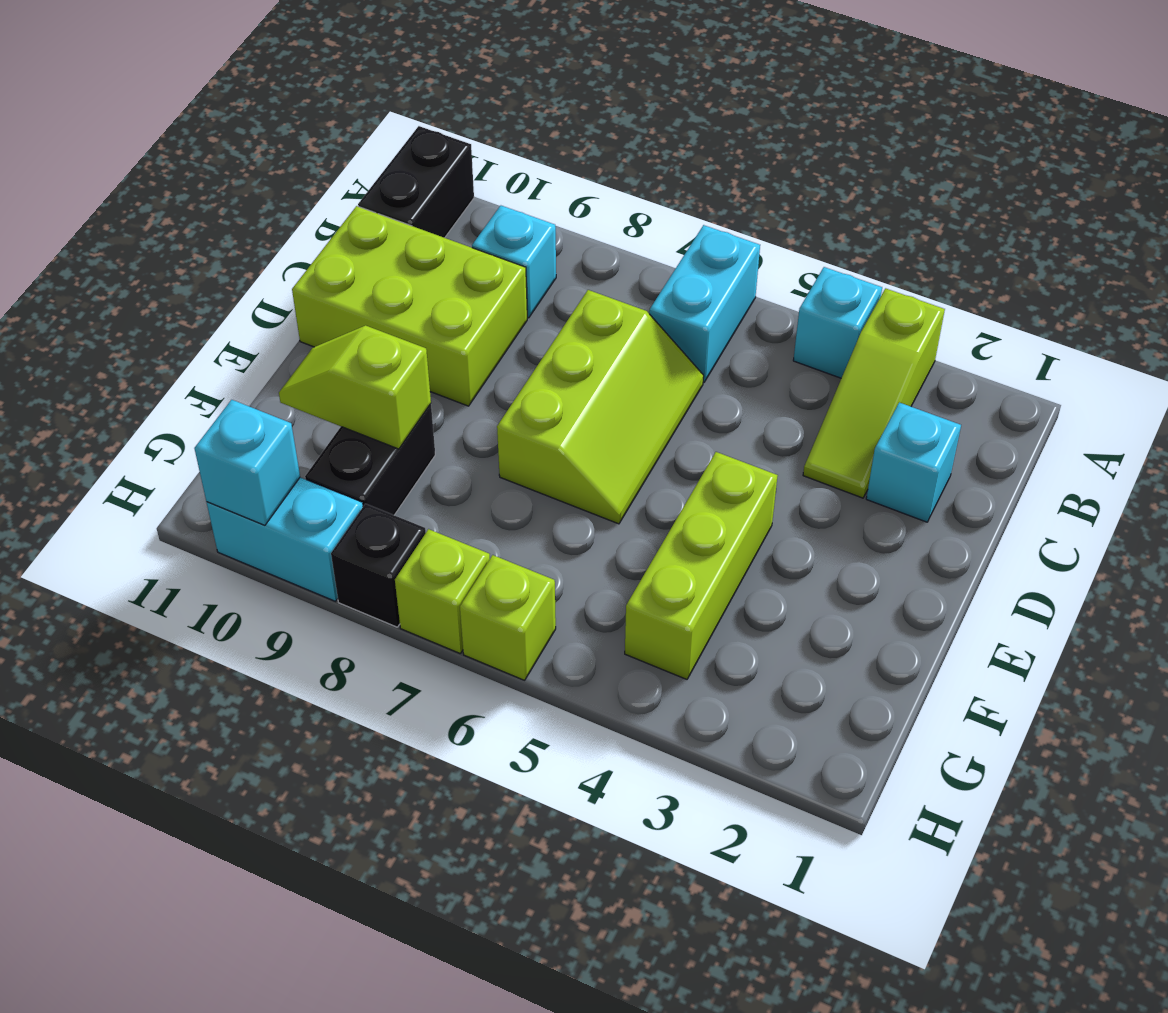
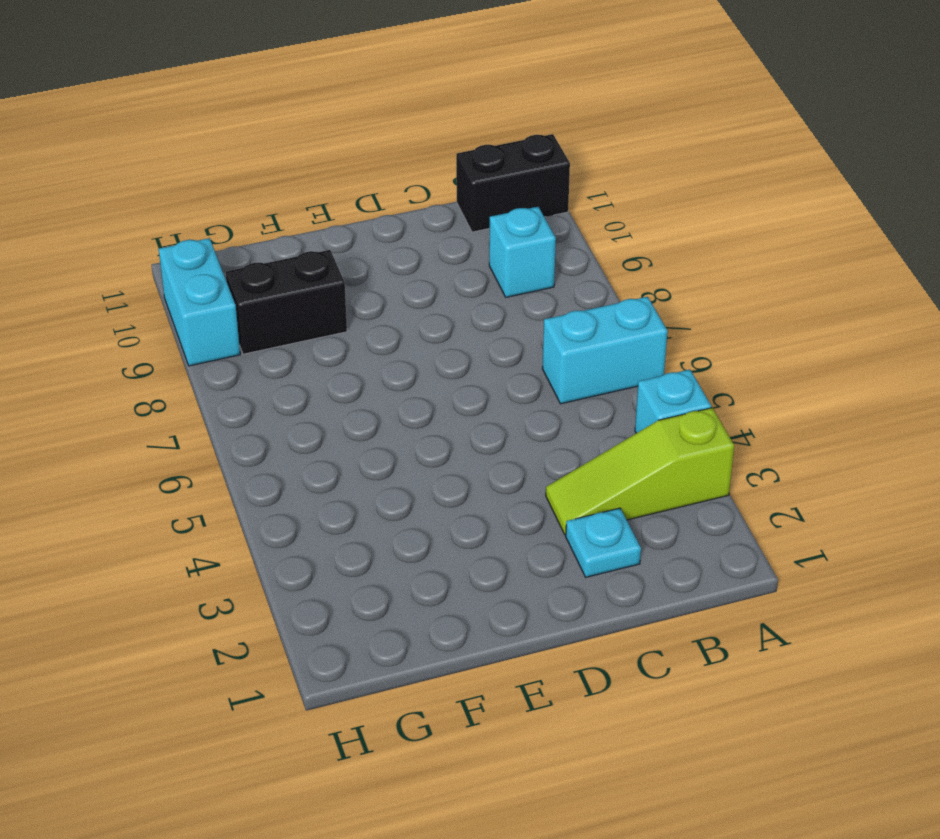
cyan 1x1 plate [566,508,641,577] -> cyan 1x1 brick [866,402,961,522]
none -> lime 2x3 slope [497,290,704,524]
none -> lime 2x3 brick [292,206,527,406]
none -> lime 1x3 brick [625,452,778,679]

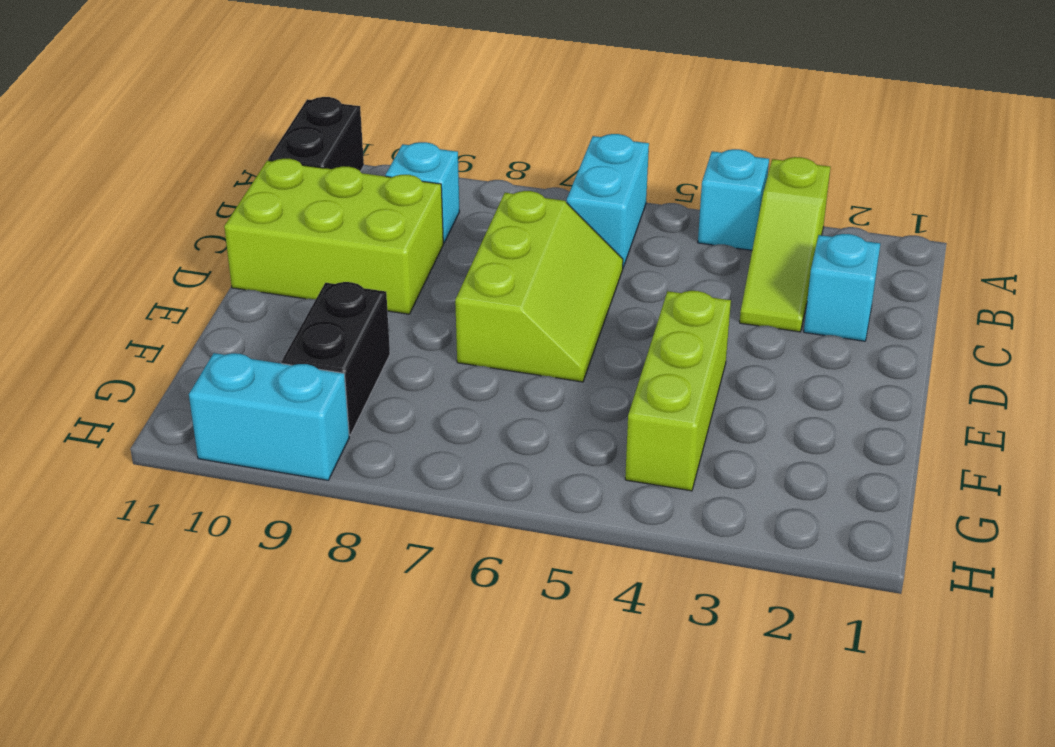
none -> lime 1x1 brick [460,555,556,680]
none -> lime 1x1 brick [395,529,490,653]
none -> black 1x1 brick [331,504,426,627]

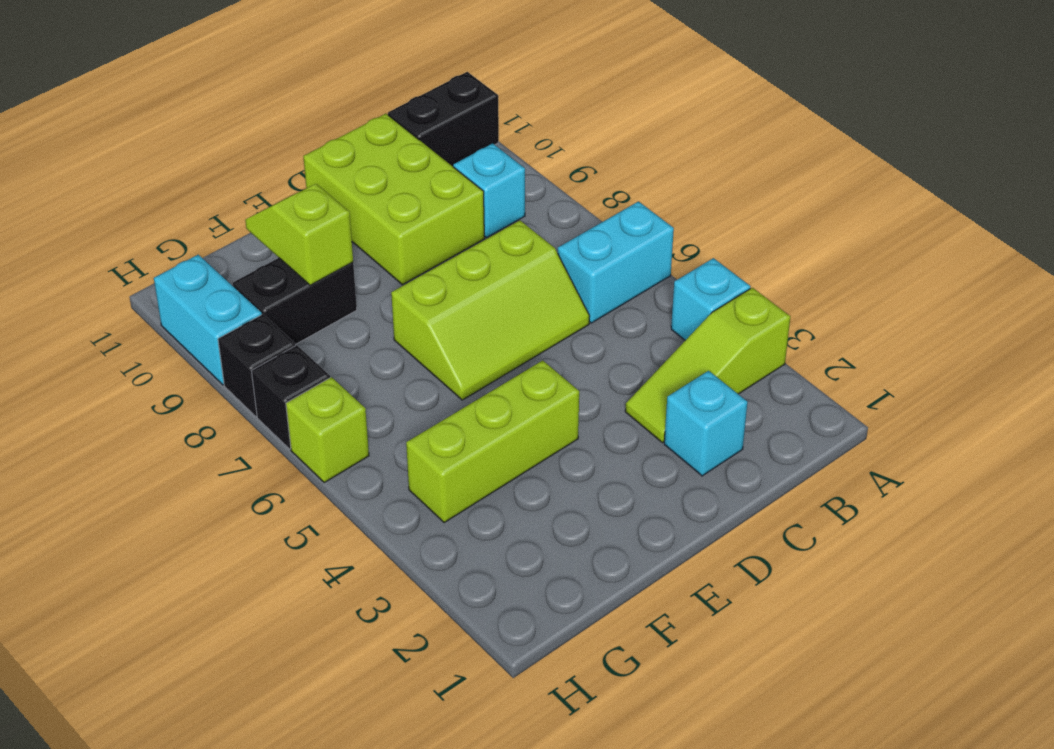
black 1x1 brick [252,345,330,449] -> lime 1x1 brick [395,529,490,653]
none -> cyan 1x1 brick [194,400,300,525]

